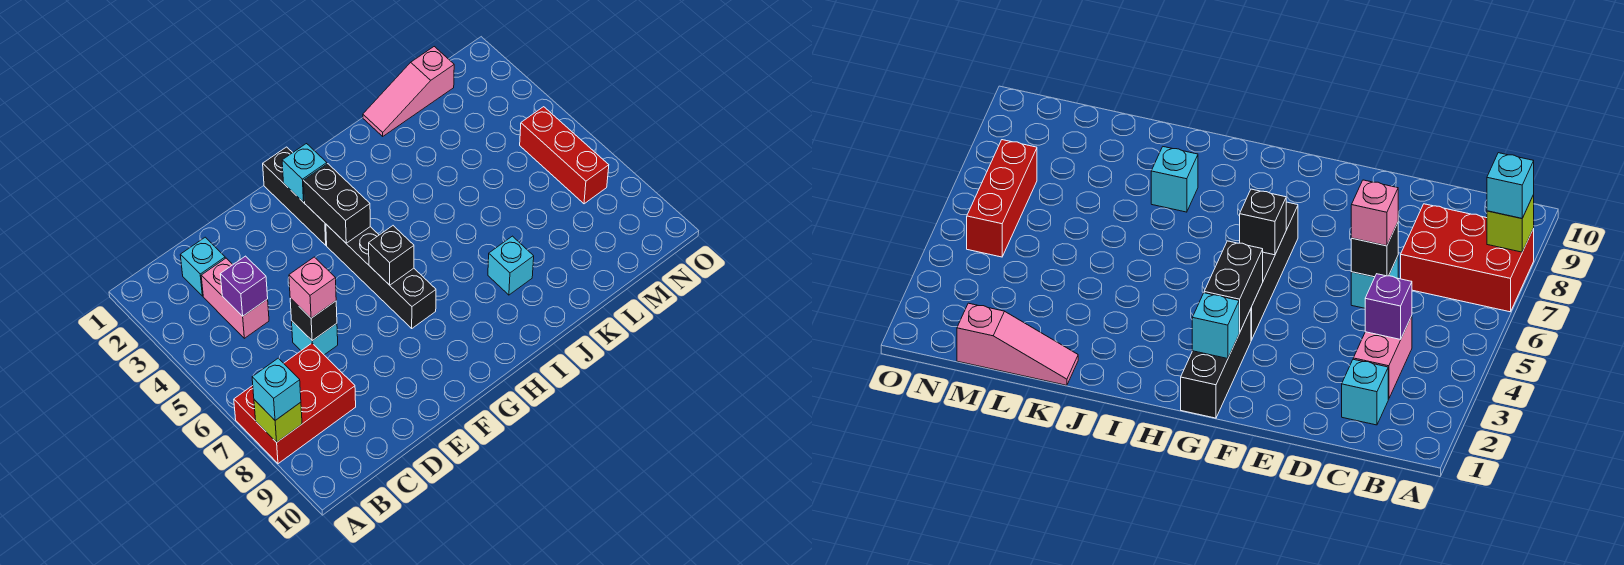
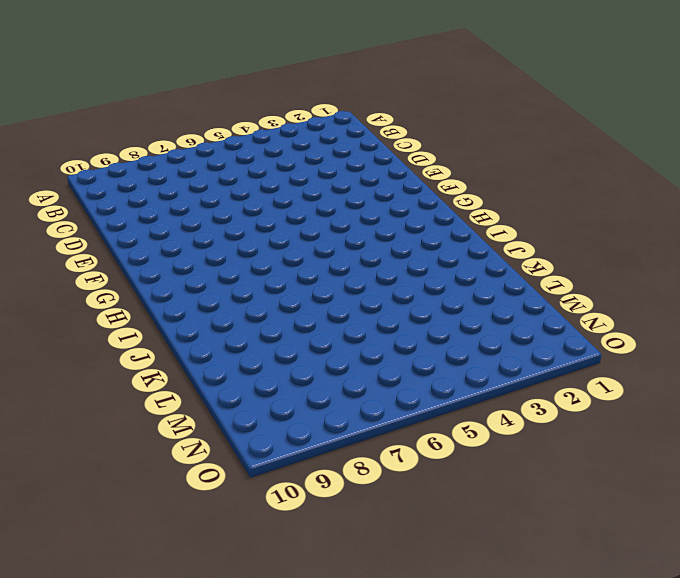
none -> red 2x3 brick [234,343,356,464]
none -> cyan 1x1 brick [180,237,225,296]
none -> pink 1x2 brick [201,258,269,338]

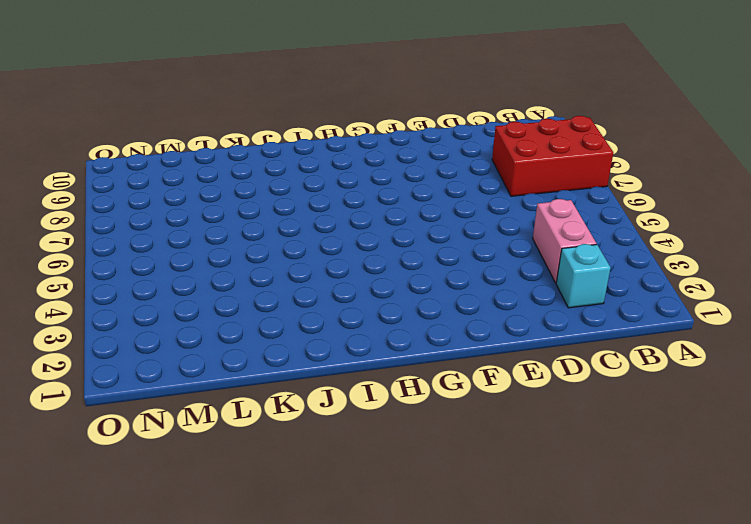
none -> cyan 1x1 brick [292,321,338,355]
none -> black 1x3 brick [263,147,327,245]
none -> black 1x4 brick [326,224,436,328]

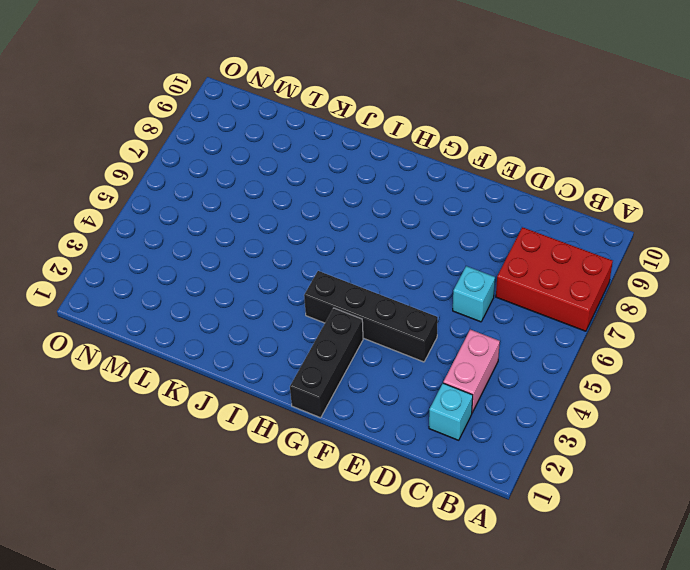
black 1x4 brick [304,271,438,362] -> black 1x4 brick turned to [326,224,436,328]
none -> cyan 1x1 brick [488,236,534,295]
none -> pink 1x3 slope [363,47,454,136]
none -> red 1x3 brick [520,107,609,204]

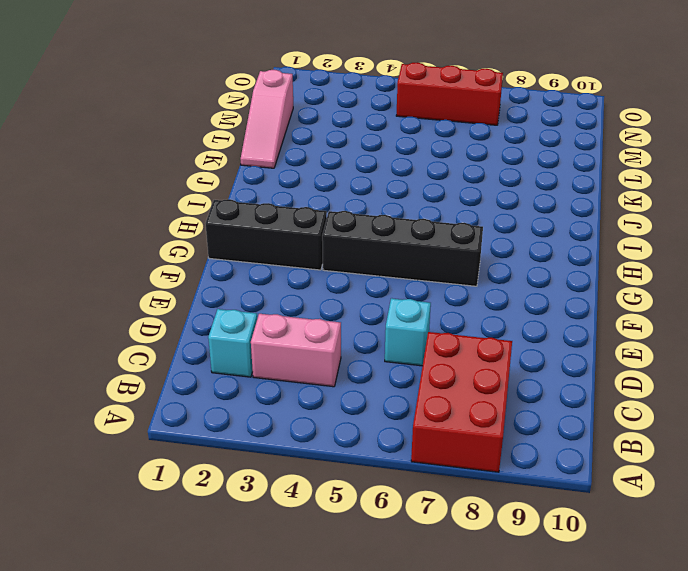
none -> cyan 1x1 brick [488,236,534,295]
none -> lime 1x1 brick [254,400,302,442]
none -> purple 1x1 brick [220,256,268,316]

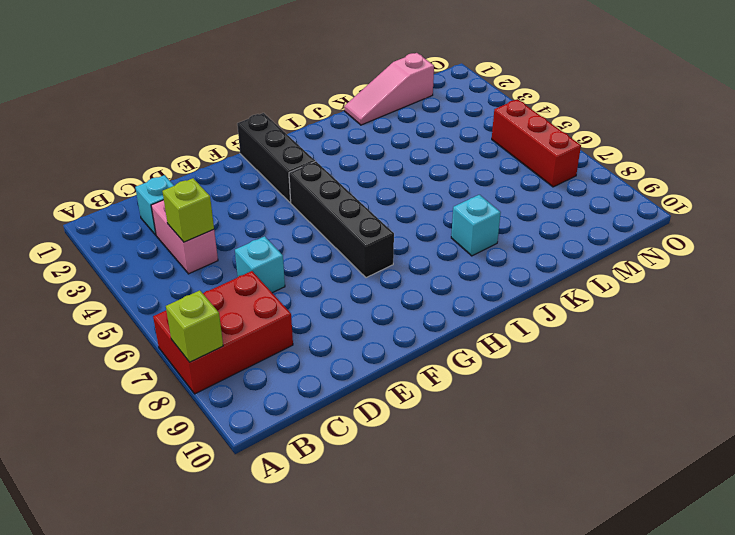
lime 1x1 brick [162,178,214,242] -> purple 1x1 brick [220,256,268,316]
none -> black 1x1 brick [290,298,337,341]
none -> cyan 1x1 brick [282,144,327,202]
none -> black 1x2 brick [304,164,370,243]

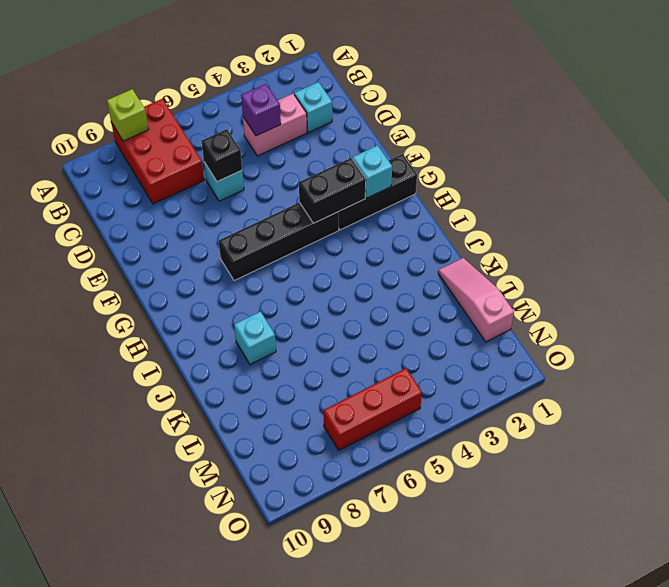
none -> black 1x1 brick [369,226,414,285]
none -> cyan 1x1 brick [252,358,301,420]
none -> pink 1x1 brick [289,257,336,318]

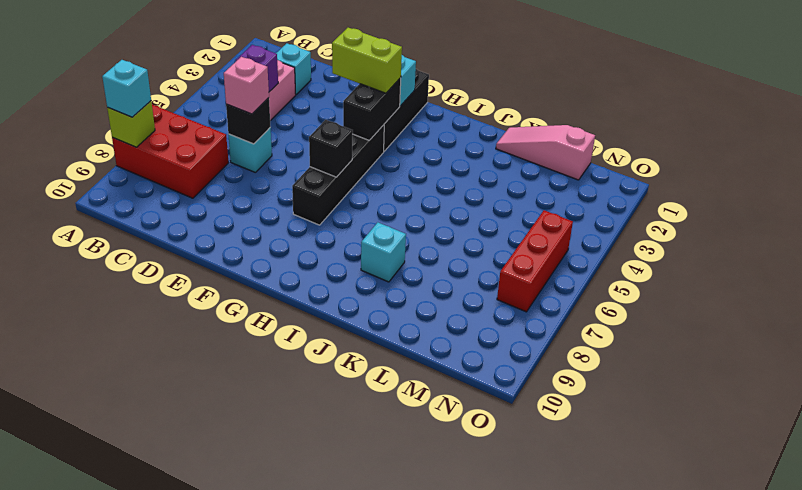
lime 1x2 brick [332,28,402,93] -> none

